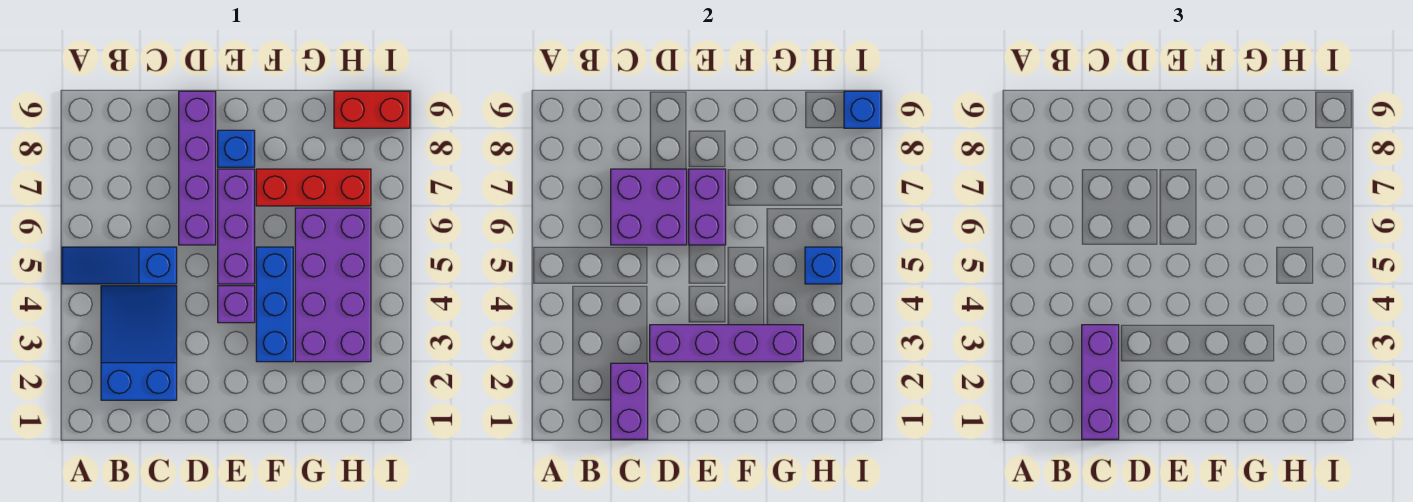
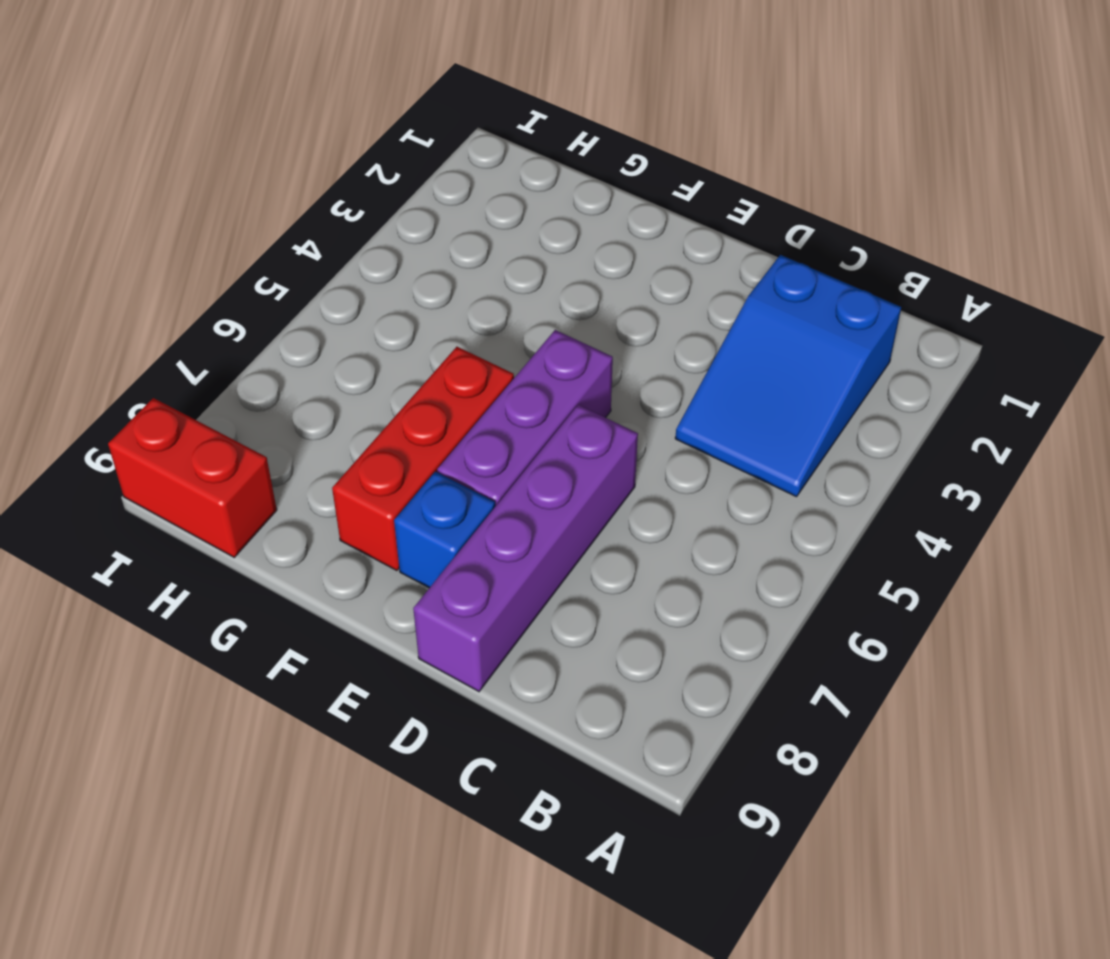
red 1x3 brick [332,347,514,571] -> red 1x3 brick turned to [256,169,371,206]
none -> blue 1x3 slope [62,247,177,284]
none -> purple 1x1 brick [218,286,255,323]
none -> blue 1x3 brick [256,247,293,362]

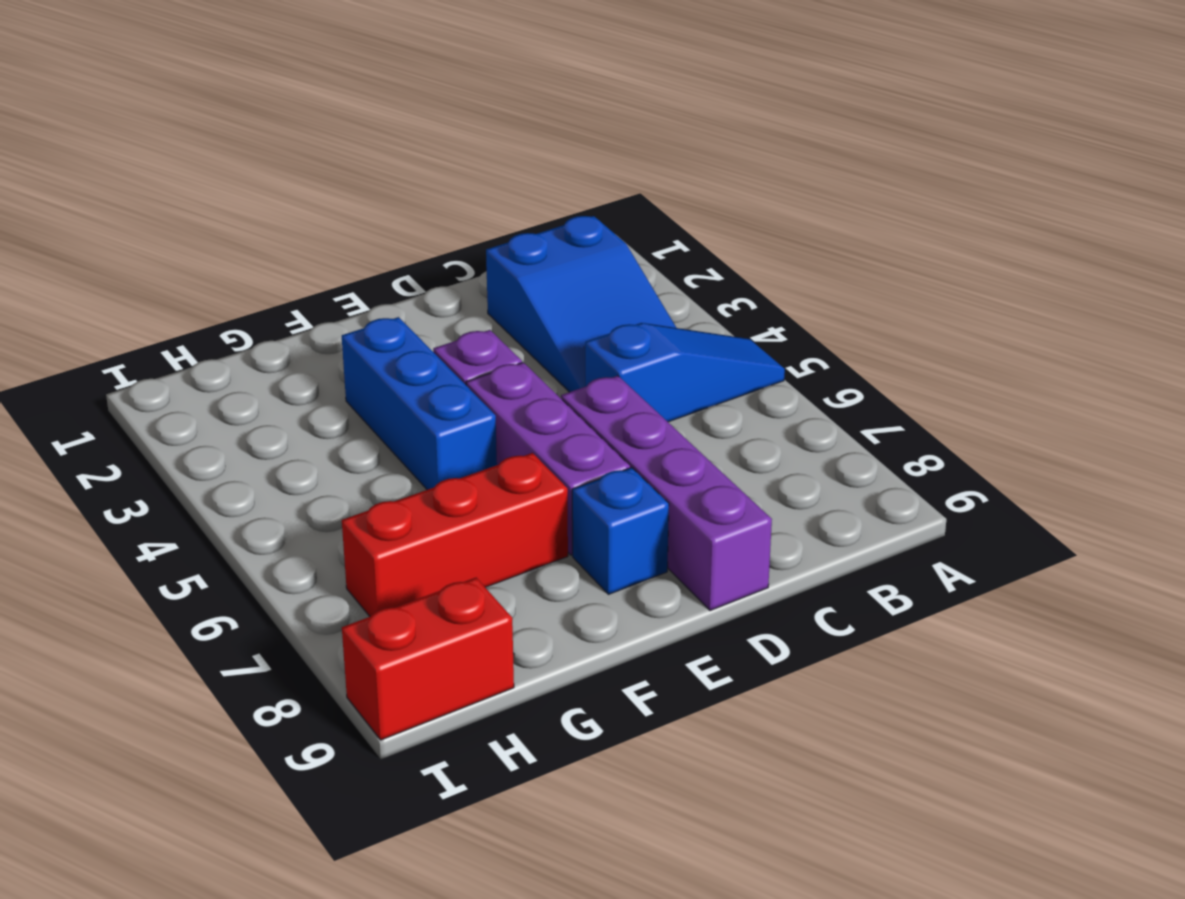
none -> purple 2x4 brick [295,208,371,362]
none -> purple 1x2 brick [611,363,648,439]
none -> purple 2x2 brick [611,169,687,245]

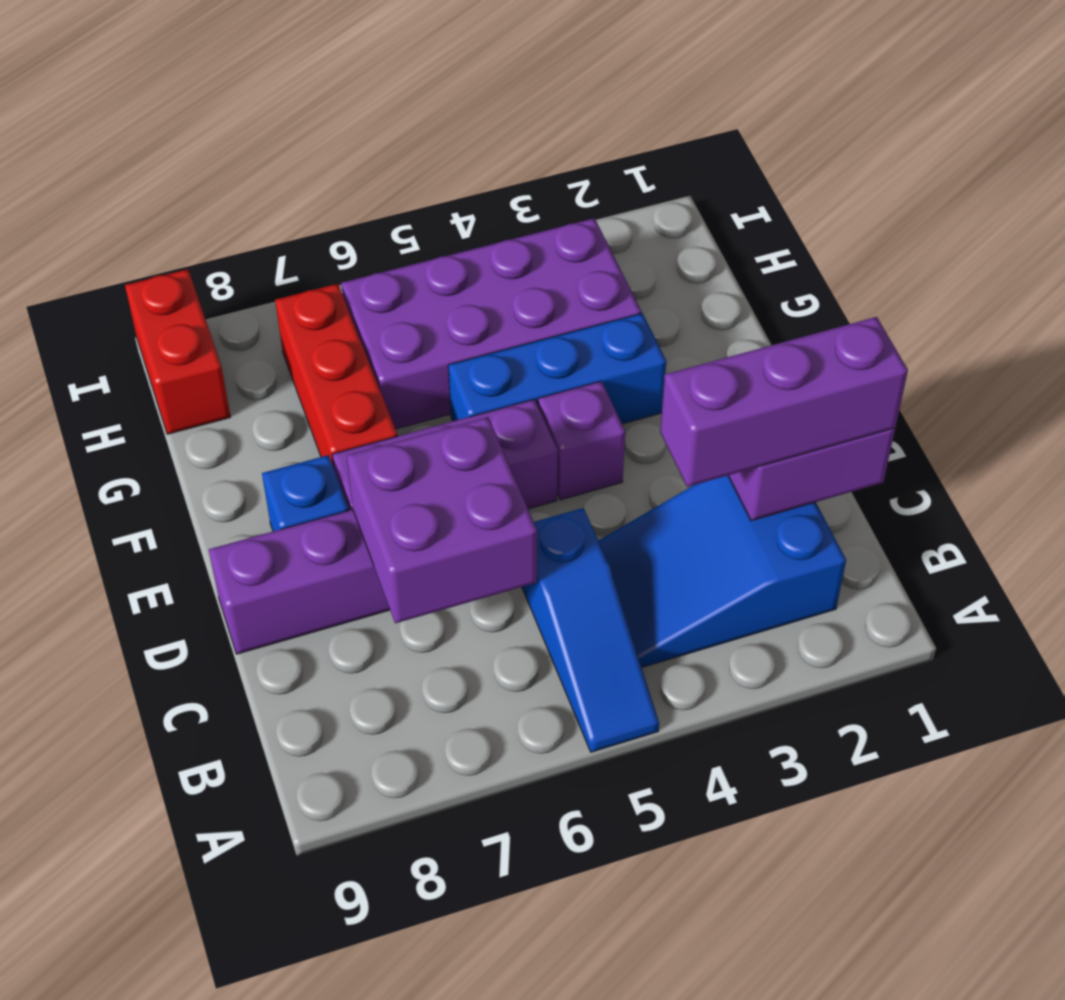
none -> purple 1x4 brick [650,325,803,362]
none -> purple 1x2 brick [689,169,726,245]
none -> blue 1x1 brick [805,247,842,284]

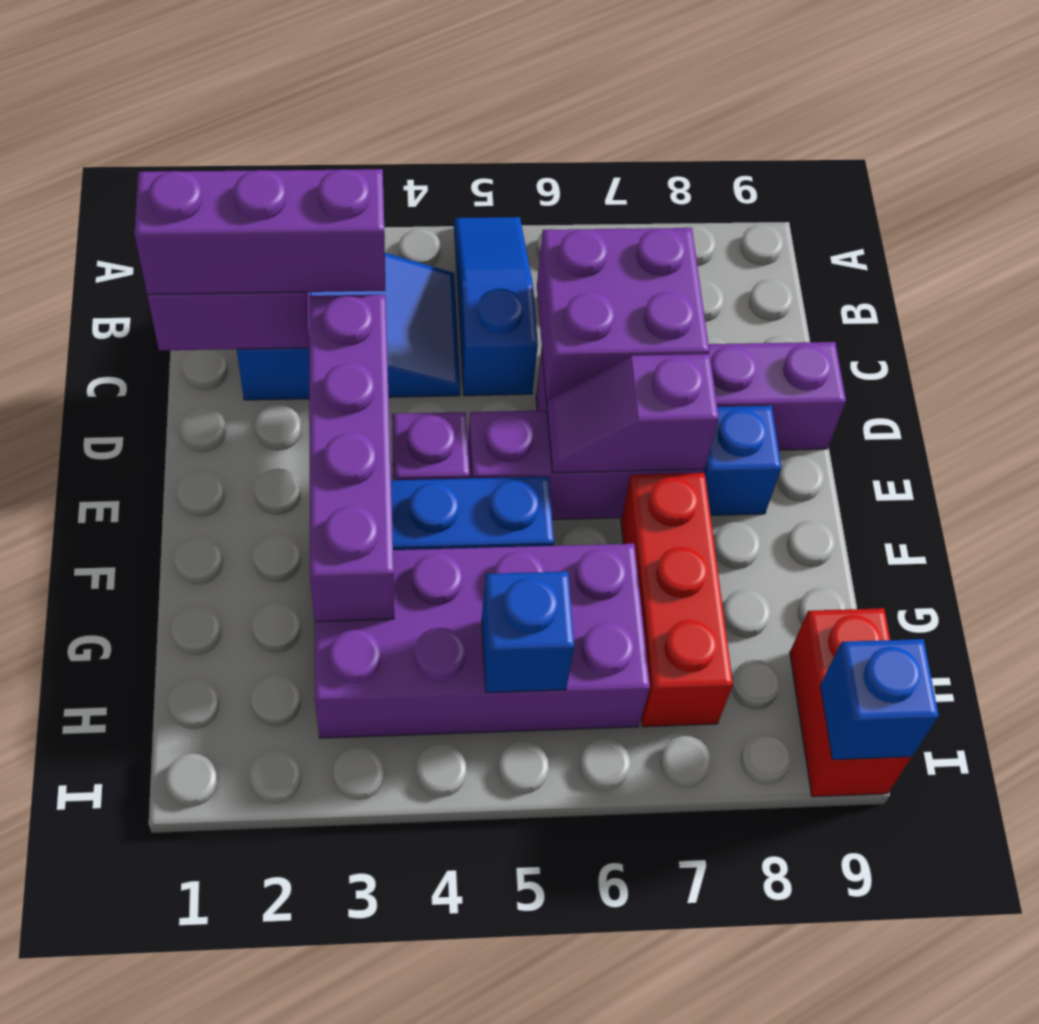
purple 1x2 slope [547,354,719,473] -> purple 1x2 brick [689,169,726,245]

